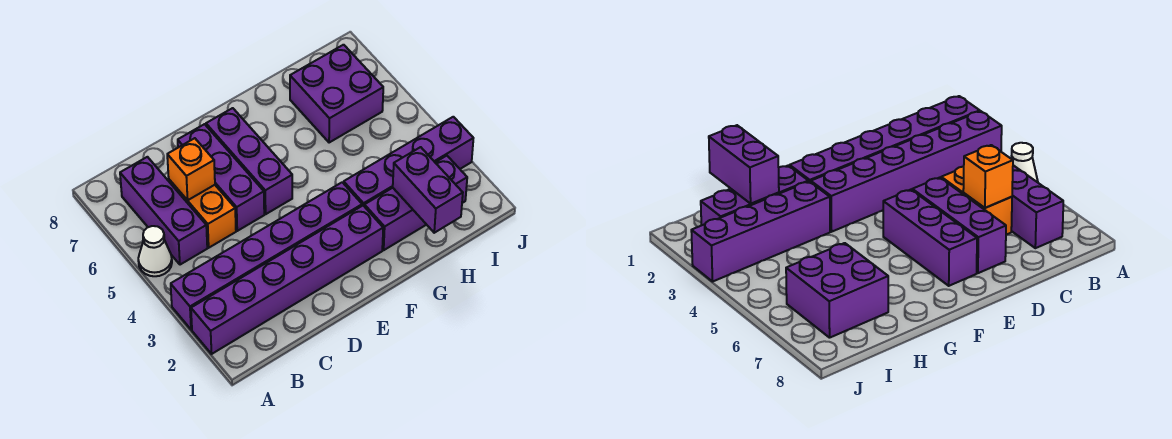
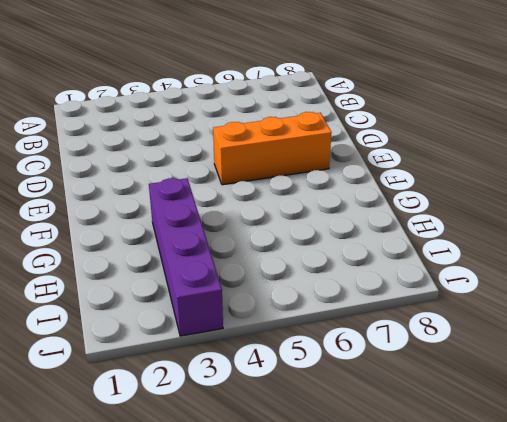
orange 1x3 brick [213,112,332,185] -> purple 1x3 brick [206,108,292,214]
none -> purple 1x6 brick [191,206,383,354]
none -> purple 1x6 brick [171,182,362,330]
none -> white 1x1 cone [138,226,172,276]

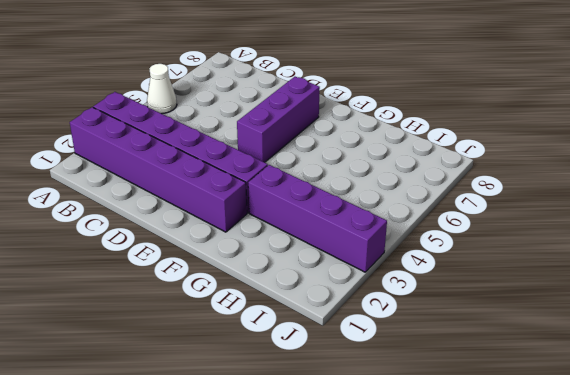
none -> purple 1x3 brick [120,157,207,265]
none -> orange 1x2 brick [169,180,236,248]
none -> purple 1x3 brick [178,124,264,231]

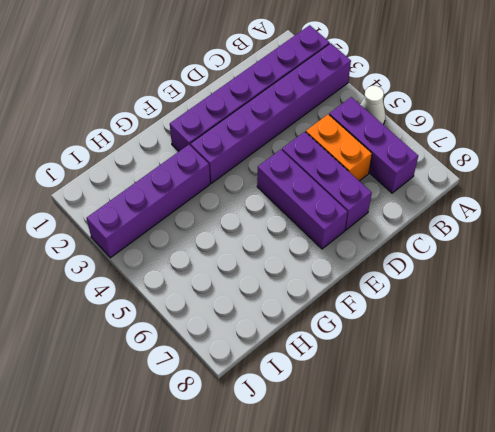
none -> purple 1x3 brick [364,156,467,250]
none -> purple 2x2 brick [290,45,383,143]
none -> orange 1x1 brick [167,138,215,200]

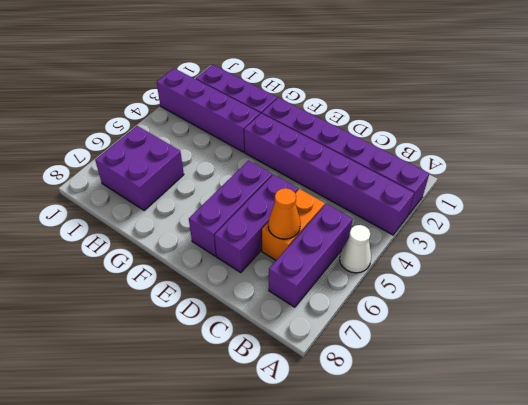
orange 1x1 cone [268,188,300,239] -> orange 1x1 brick [167,138,215,200]
none -> purple 1x2 brick [393,147,463,233]

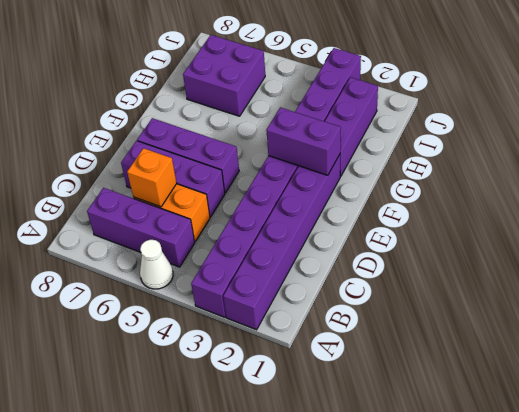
purple 1x2 brick [266,107,341,175] -> purple 1x2 brick moved to [393,147,463,233]

